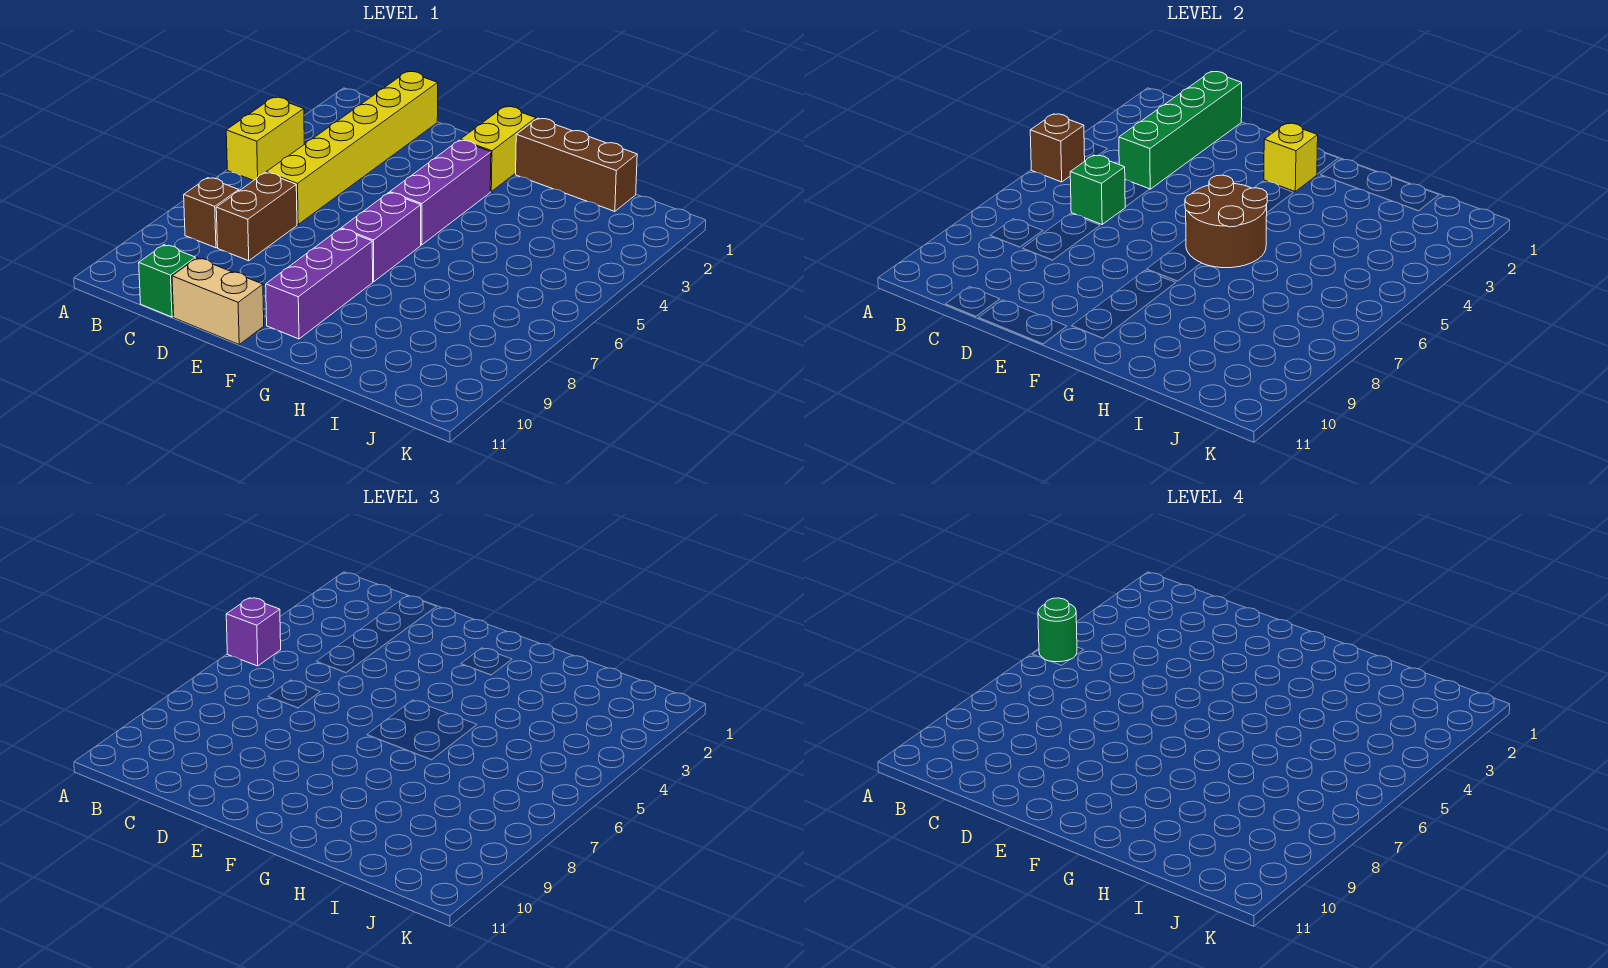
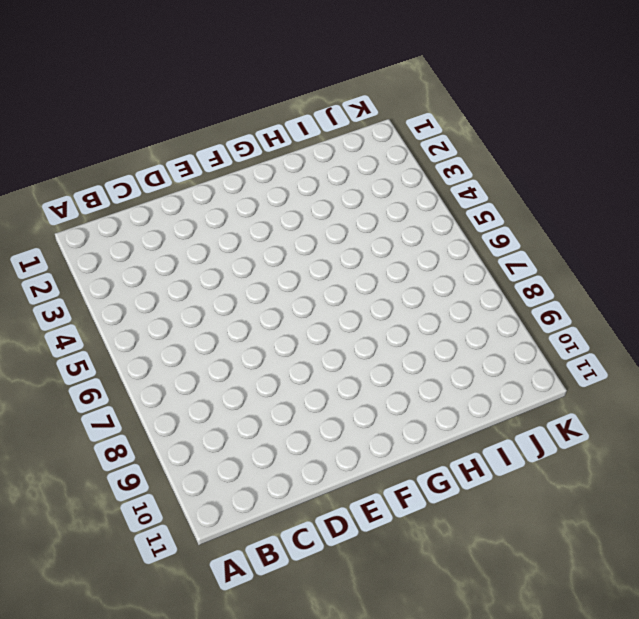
none -> yellow 1x2 brick [226,97,304,181]
none -> brown 1x1 brick [184,178,239,248]
none -> yellow 1x6 brick [266,72,438,224]

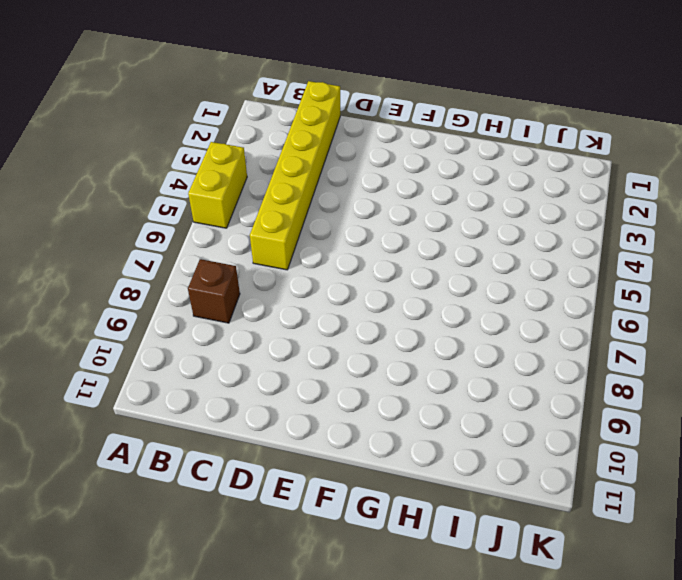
none -> brown 1x2 brick [216,173,297,261]
none -> green 1x1 brick [139,245,195,317]
none -> tan 1x2 brick [172,258,264,344]

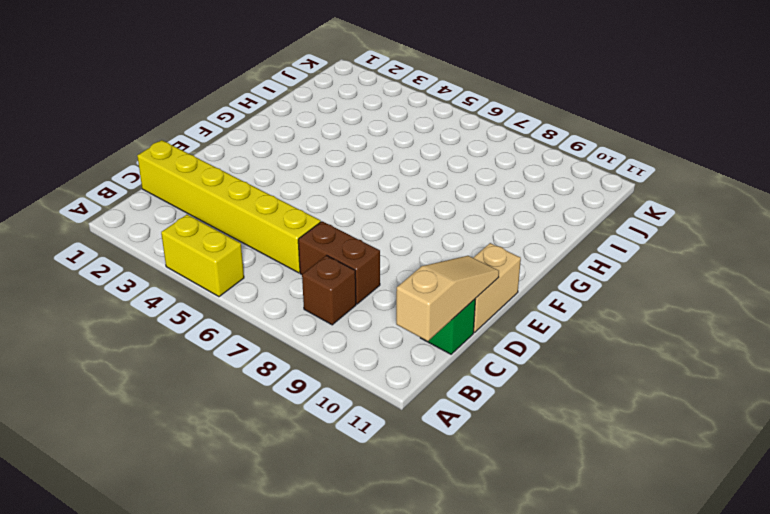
tan 1x3 slope [396,256,499,341] -> none
none -> yellow 1x2 brick [460,106,536,191]
none -> purple 1x3 brick [390,140,491,245]
none -> purple 1x2 brick [341,193,421,282]

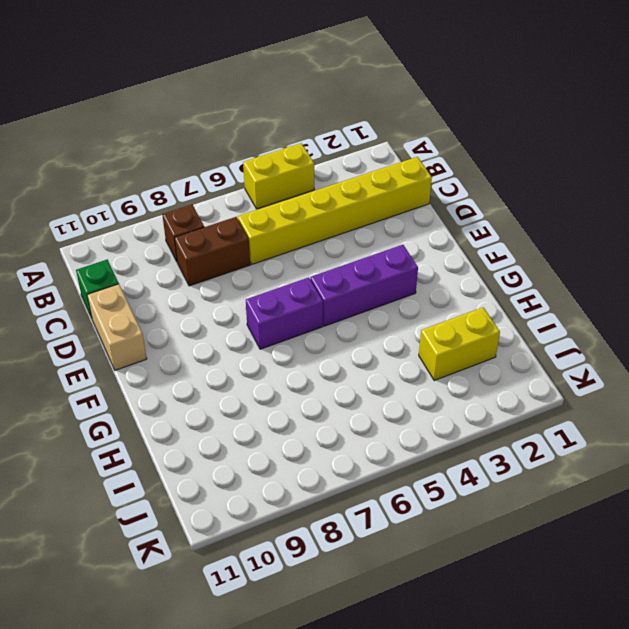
yellow 1x2 brick [419,307,500,380] -> yellow 1x2 brick moved to [460,106,536,191]
none -> purple 1x3 brick [266,229,373,339]
none -> brown 1x3 brick [516,118,637,211]
none -> brown 1x1 brick [1030,114,1085,182]

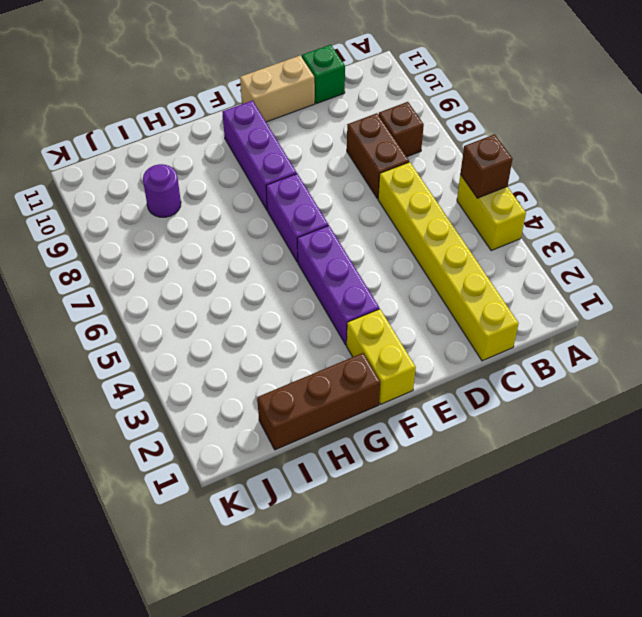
purple 1x1 round brick [143,164,181,217] -> none
none -> green 1x4 brick [1119,72,1242,189]
none -> green 1x1 brick [1070,155,1125,224]
none -> yellow 1x1 brick [1264,123,1318,191]

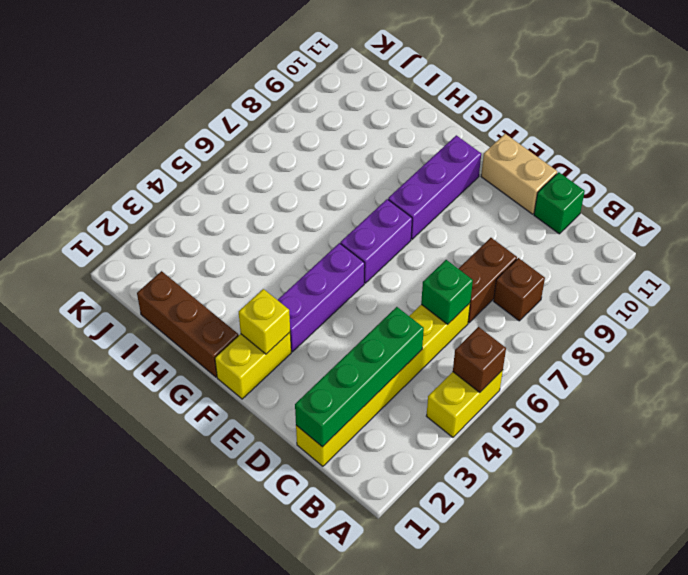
none -> brown 2x2 round brick [1185,175,1267,268]
none -> purple 1x1 brick [226,598,281,666]
none -> green 1x1 round brick [1038,598,1077,662]

